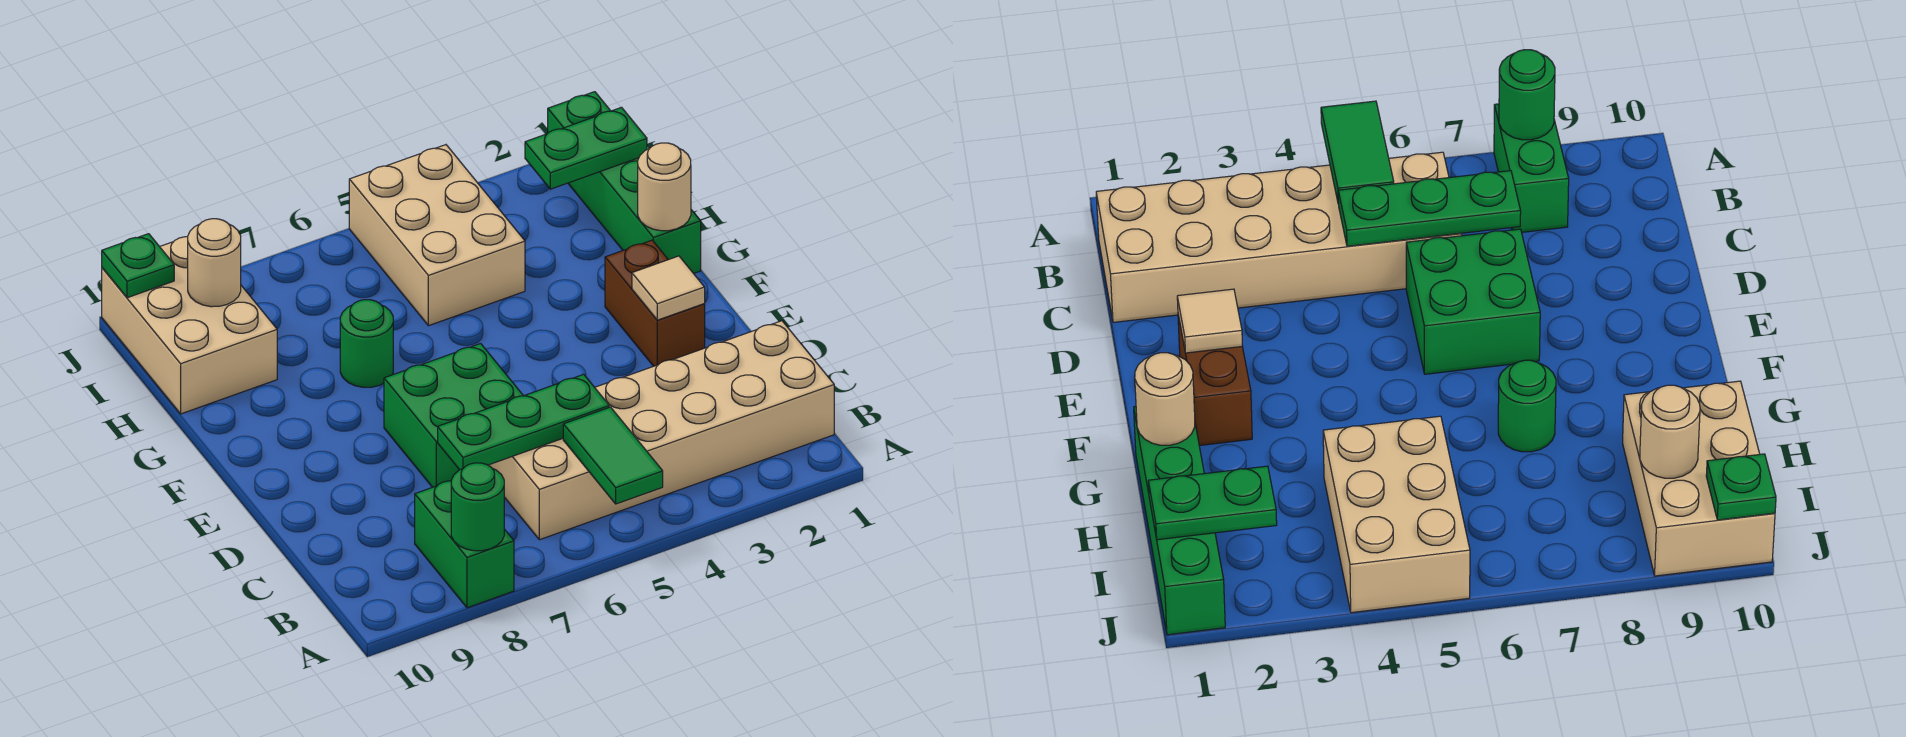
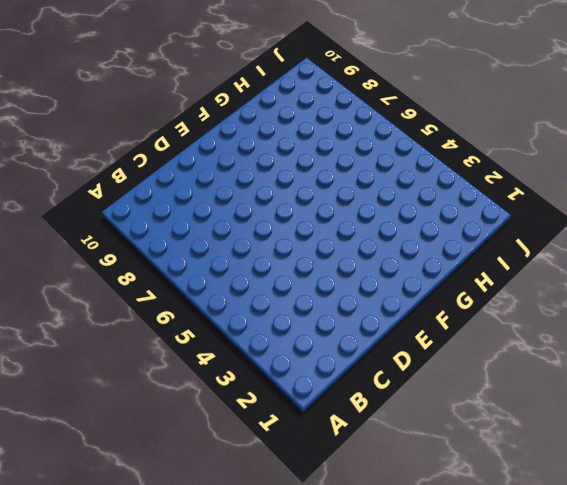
none -> green 1x2 brick [415,481,514,608]
none -> tan 2x6 brick [488,321,834,540]
none -> green 2x2 brick [384,344,523,487]

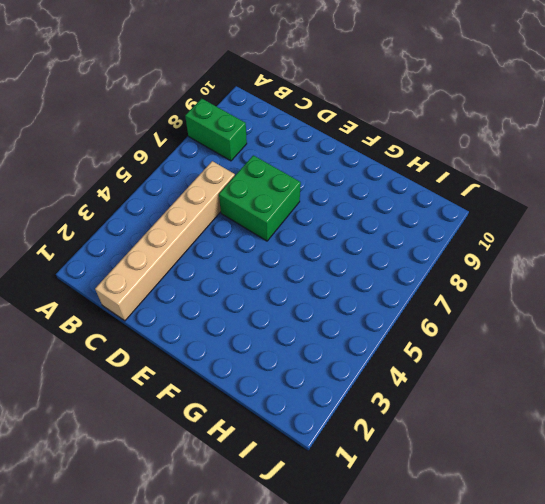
tan 1x6 brick [95,161,235,321] -> tan 2x6 brick [488,321,834,540]
none -> brown 1x2 brick [605,240,705,366]
none -> green 1x4 brick [548,92,701,273]
none -> green 1x1 round brick [340,300,393,387]

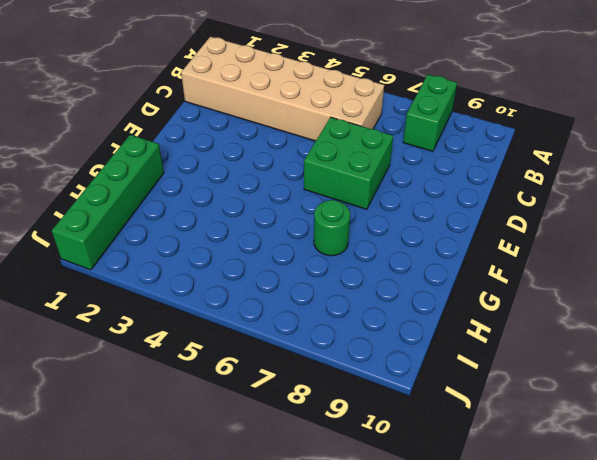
none -> brown 1x2 brick [605,240,705,366]
none -> tan 2x3 brick [349,145,525,326]
none -> tan 2x3 brick [102,237,277,414]

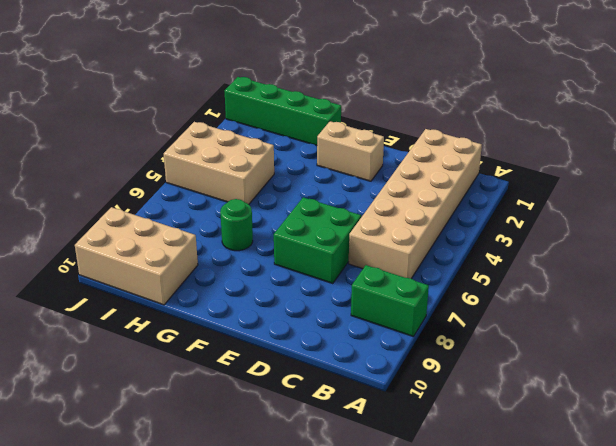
tan 1x2 brick [317,121,384,181] -> brown 1x2 brick [605,240,705,366]
none -> green 1x2 tile [563,407,663,504]
none -> green 1x1 round brick [451,463,504,551]
none -> green 1x3 plate [438,374,609,470]

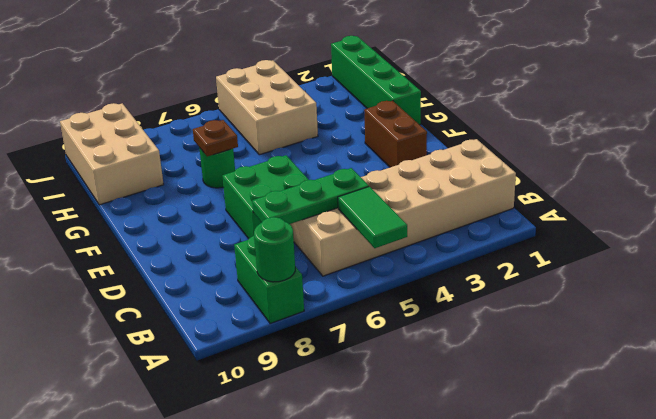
brown 1x1 plate [193,120,238,156] -> none
none -> tan 1x1 tile [632,256,705,320]
none -> tan 1x1 round brick [638,143,691,231]
none -> green 1x2 plate [525,107,647,189]

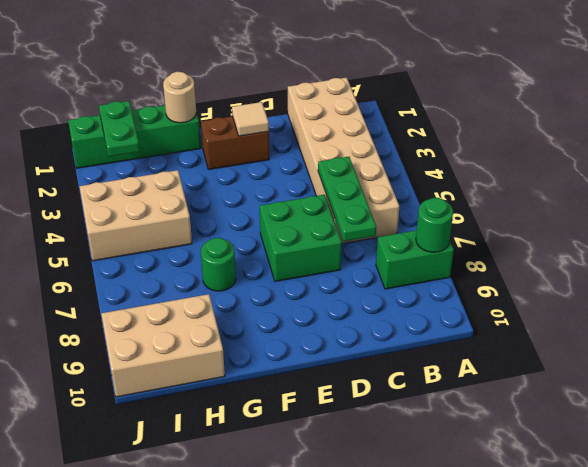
none -> green 1x2 tile [563,407,663,504]
none -> tan 1x1 round brick [188,219,241,307]
none -> green 1x1 plate [102,234,174,298]

